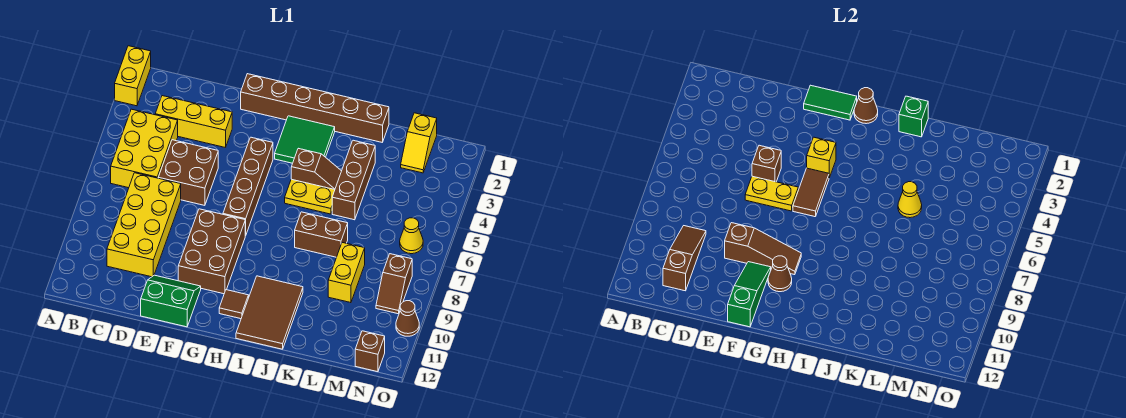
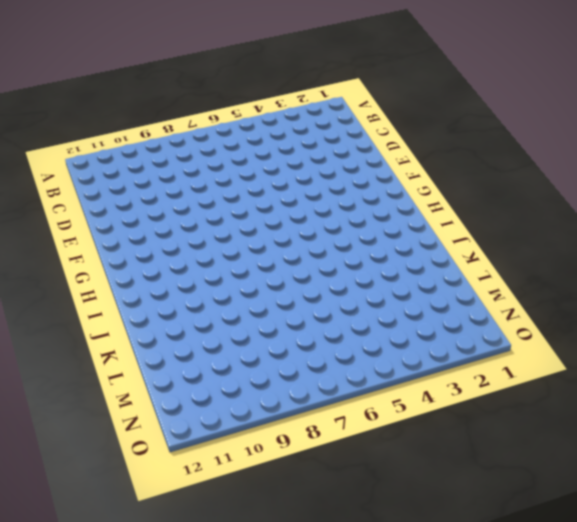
none -> yellow 1x2 brick [115,46,151,106]
none -> yellow 2x3 brick [111,109,178,188]
none -> yellow 1x3 brick [155,96,232,148]
none -> yellow 2x4 brick [107,173,181,277]

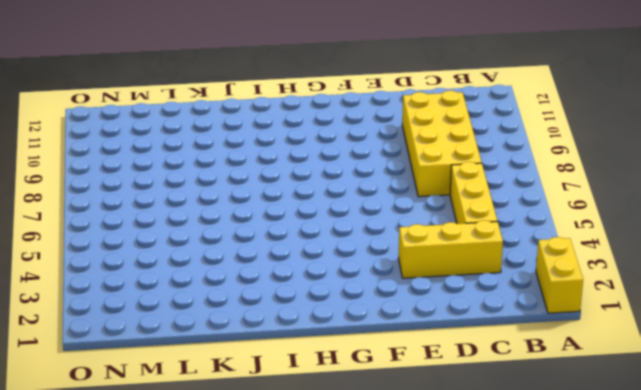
yellow 1x3 brick [450,162,497,224] -> yellow 2x3 brick [111,109,178,188]
none -> brown 2x2 brick [158,140,218,205]
none -> green 2x2 slope [141,275,201,327]
none -> brown 1x6 brick [241,74,389,142]
none -> brown 2x3 brick [178,209,245,294]

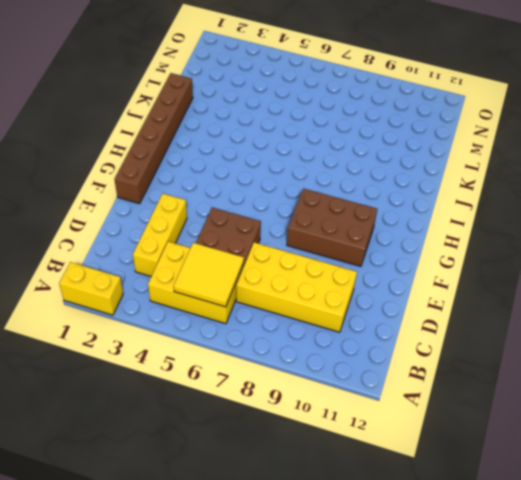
yellow 2x2 tile [174,243,244,307] -> none
none -> green 2x2 slope [141,275,201,327]
none -> brown 1x4 brick [223,137,273,236]
none -> green 2x2 tile [275,116,335,163]
none -> brown 1x1 tile [219,290,249,319]

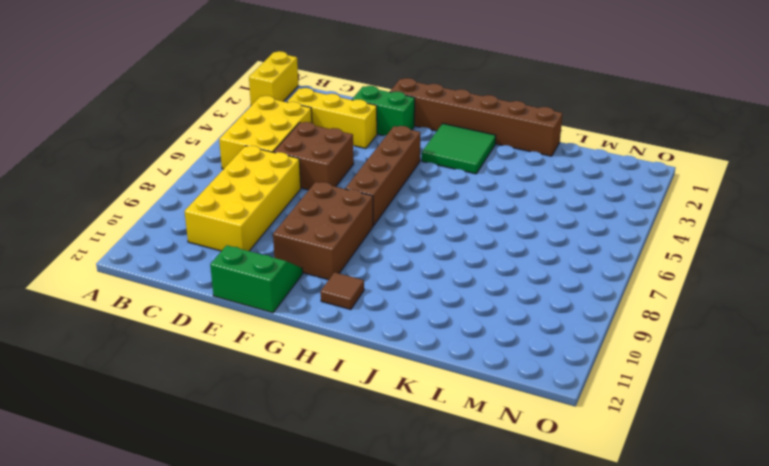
green 1x2 brick [352,86,415,136] -> none
none -> brown 1x2 slope [291,148,341,190]
none -> yellow 1x2 plate [285,179,335,214]
none -> brown 2x3 tile [236,276,303,349]
none -> brown 1x2 brick [295,212,348,257]

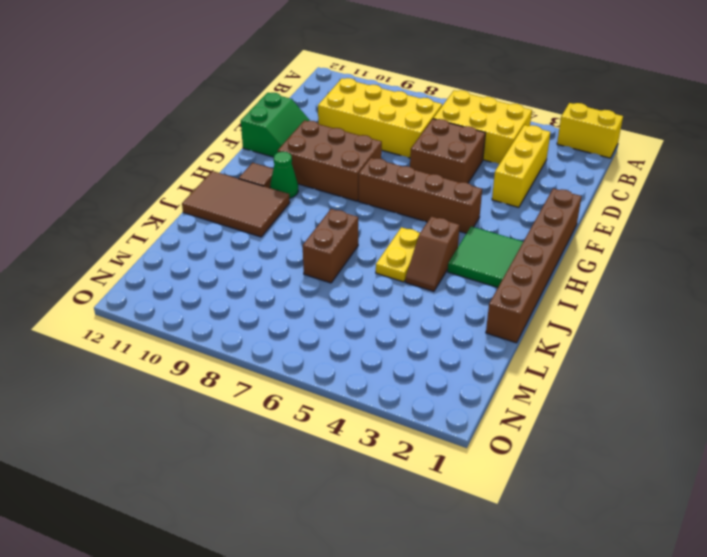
green 1x1 cone [270,152,298,198] -> none
none -> brown 1x3 brick [332,140,375,220]
none -> yellow 1x2 brick [328,243,365,303]
none -> yellow 1x2 slope [401,113,437,173]
none -> yellow 1x1 cone [400,218,423,254]

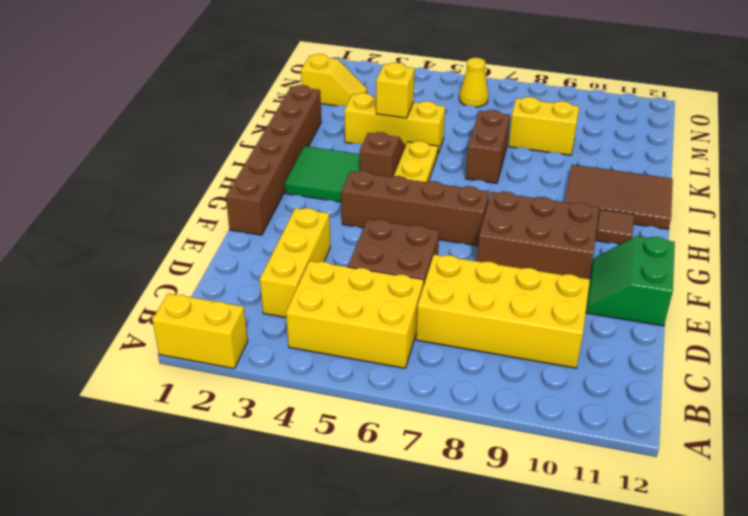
yellow 1x3 brick [344,93,445,155] -> brown 1x3 brick [332,140,375,220]
yellow 1x1 brick [376,63,414,118] -> yellow 1x1 brick moved to [807,137,836,178]
none -> brown 1x2 slope [376,254,412,314]
none -> brown 1x1 brick [355,331,385,372]
none -> brown 1x1 cone [396,301,419,336]
none -> brown 1x3 slope [663,226,706,291]

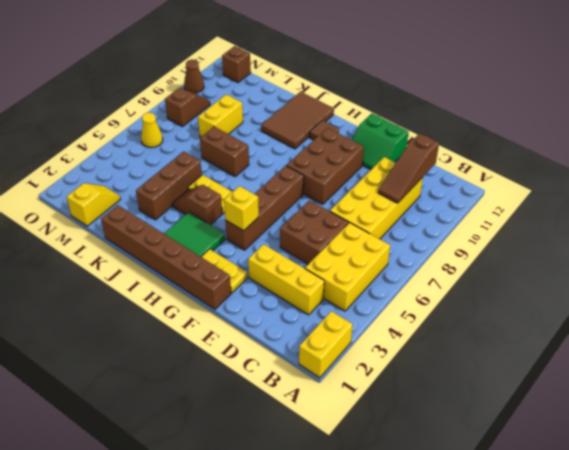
yellow 1x2 plate [201,249,247,293] -> yellow 1x2 plate moved to [745,176,798,211]
none -> brown 1x1 brick [752,145,781,182]
none -> brown 1x3 slope [725,223,801,275]
none -> green 1x2 tile [804,85,857,120]
none -> green 1x3 slope [728,262,771,327]

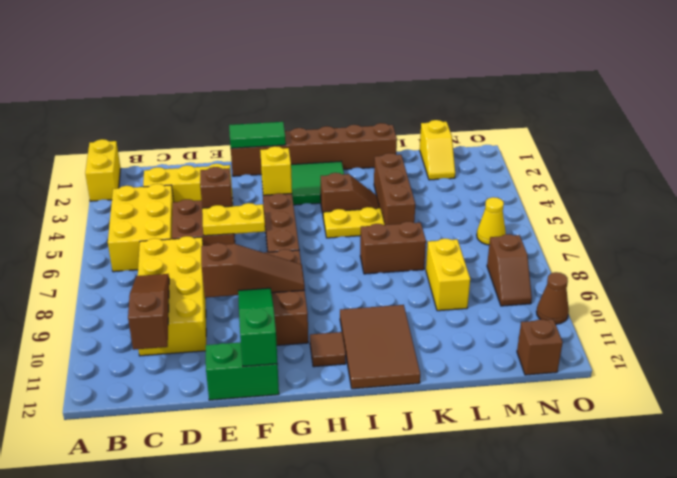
none -> brown 1x2 tile [793,168,829,217]
none -> brown 1x1 cone [768,256,792,292]
none -> brown 1x1 cone [854,88,878,124]
none -> green 1x1 brick [899,96,928,137]

